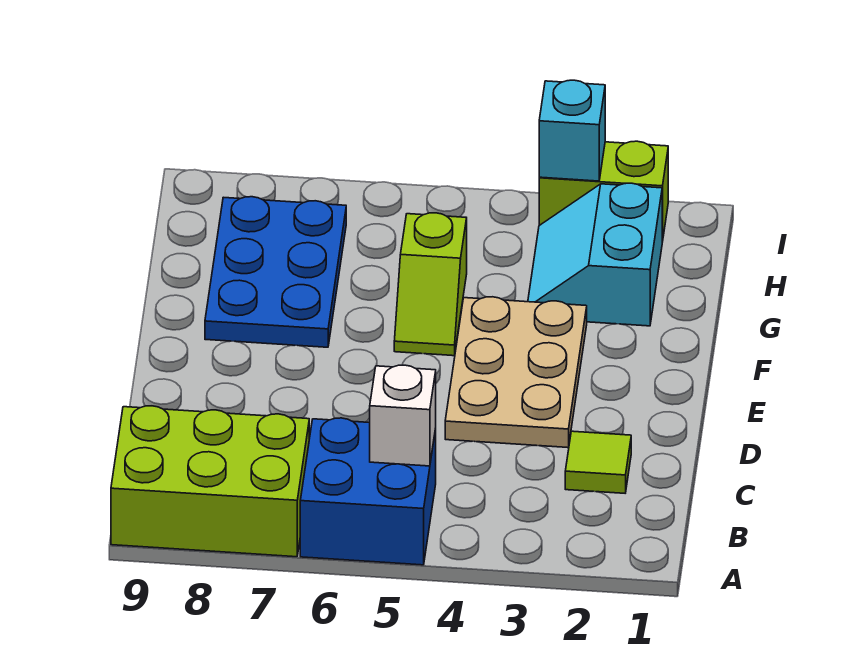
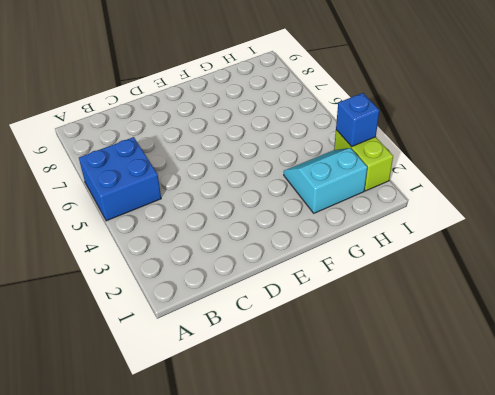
blue 1x1 brick [336,93,380,147] -> cyan 1x1 brick [539,80,605,181]
none -> lime 2x3 brick [111,406,309,557]
none -> lime 1x1 tile [565,431,631,493]

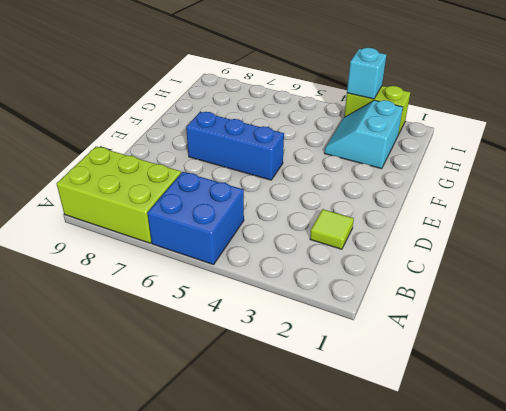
blue 1x3 brick [186,111,284,180] -> none
none -> tan 2x3 plate [445,297,587,448]
none -> lime 1x2 slope [394,213,467,356]

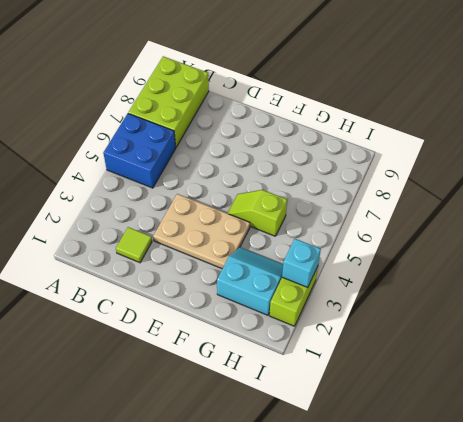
none -> blue 2x3 plate [205,197,346,347]
none -> white 1x1 brick [370,365,436,466]

